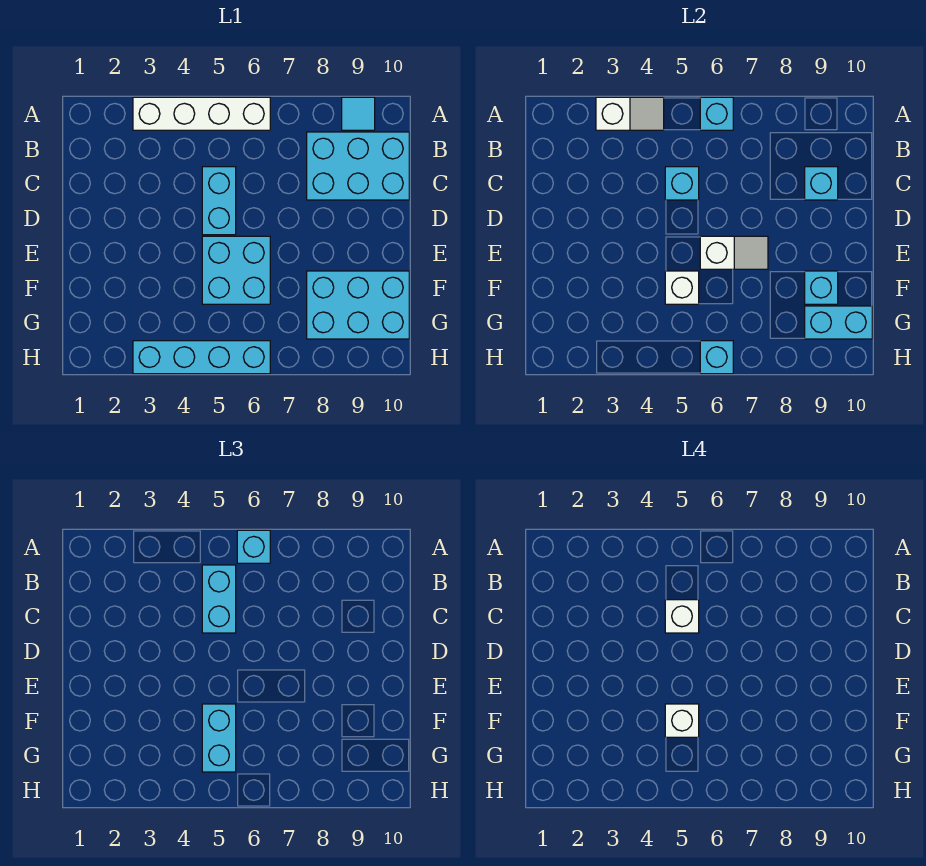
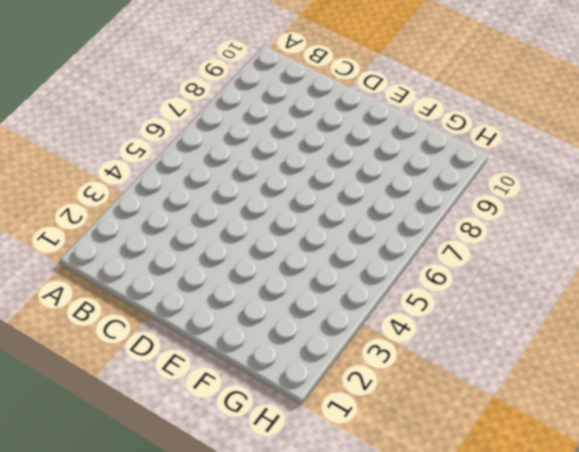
none -> white 1x4 brick [133,97,270,130]
none -> cyan 1x1 tile [342,97,375,130]
none -> cyan 2x3 brick [307,132,409,200]

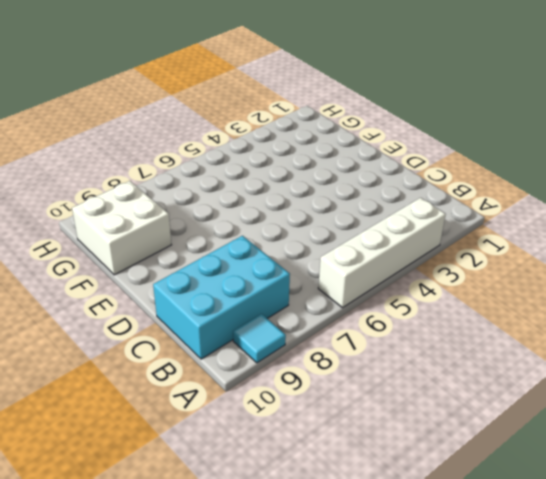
white 2x2 brick [72,181,171,275] -> cyan 2x3 brick [307,271,409,339]
none -> cyan 1x2 brick [202,167,236,235]
none -> cyan 2x2 brick [202,236,270,304]
none -> cyan 1x4 brick [133,341,270,374]

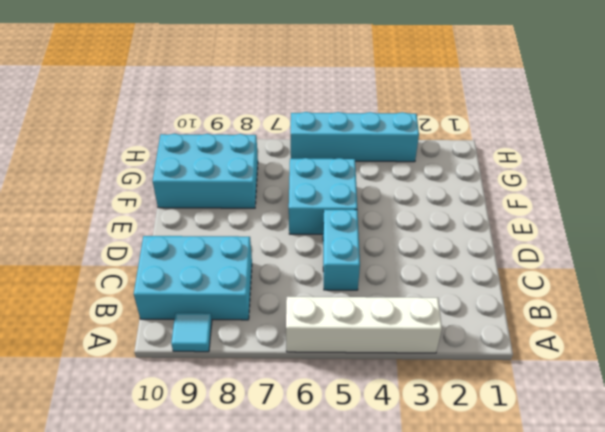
none -> white 1x2 slope [596,97,664,130]
none -> cyan 1x1 brick [700,97,733,130]
none -> cyan 1x1 brick [665,167,699,200]

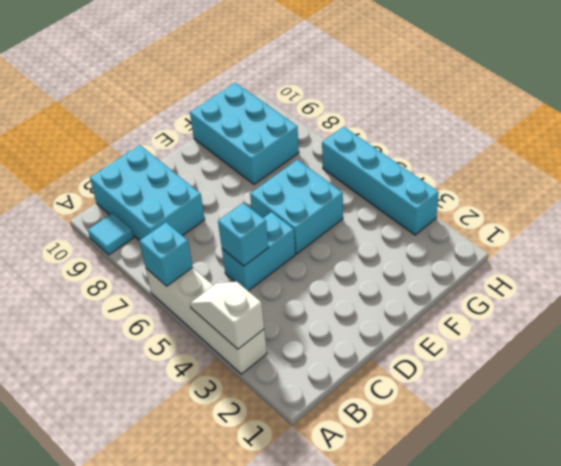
none -> cyan 1x1 brick [805,167,838,200]
none -> white 1x2 slope [700,236,768,269]
none -> white 1x1 brick [665,271,699,304]

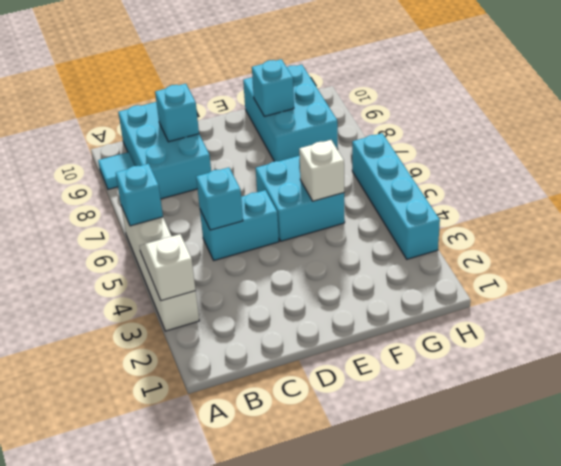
none -> white 1x2 slope [700,236,768,269]
none -> cyan 1x2 brick [805,306,872,339]
none -> cyan 1x1 brick [700,341,733,374]

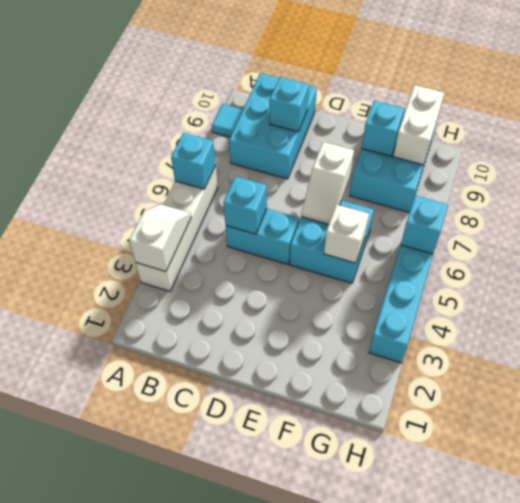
white 1x2 slope [301,142,354,224] -> white 1x2 slope turned to [700,236,768,269]
white 1x2 brick [393,85,444,165] -> cyan 1x2 brick [805,306,872,339]
none -> cyan 1x1 brick [237,530,270,563]
none -> cyan 1x2 brick [202,565,236,633]
none -> cyan 1x2 brick [202,704,236,772]

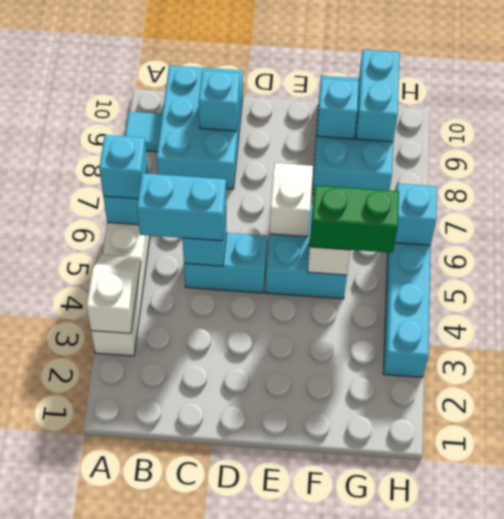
green 1x2 brick [310,185,399,253] -> cyan 1x2 brick [202,704,236,772]
none -> white 1x1 brick [665,600,699,633]
none -> white 1x1 brick [665,704,699,737]

